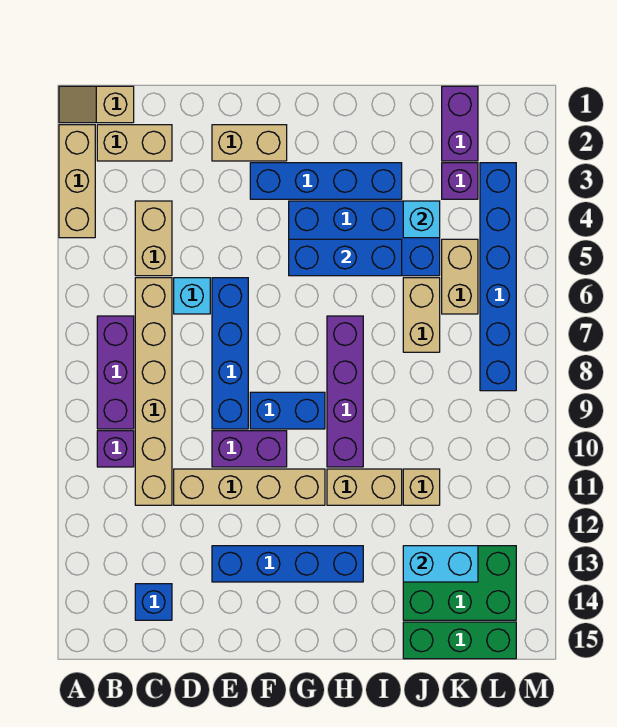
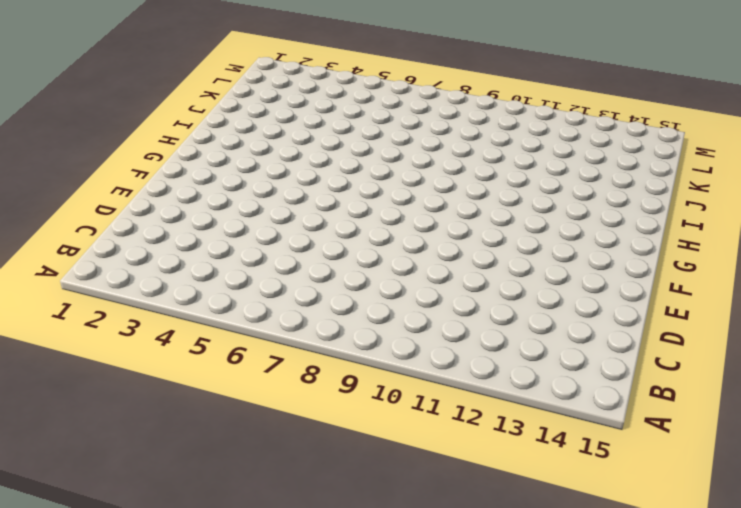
none -> tan 1x2 slope [59,86,134,123]
none -> tan 1x3 brick [59,125,95,238]
none -> tan 1x2 brick [97,125,172,161]
none -> purple 1x3 brick [97,316,134,429]

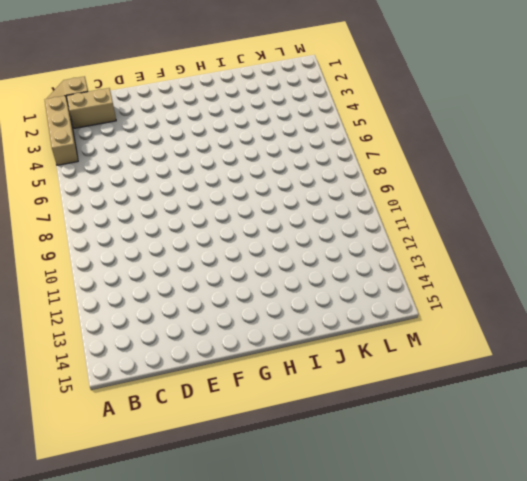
none -> purple 1x3 brick [97,316,134,429]
none -> purple 1x1 brick [97,431,134,467]
none -> tan 1x2 brick [135,201,172,276]
none -> tan 1x6 brick [135,278,172,505]

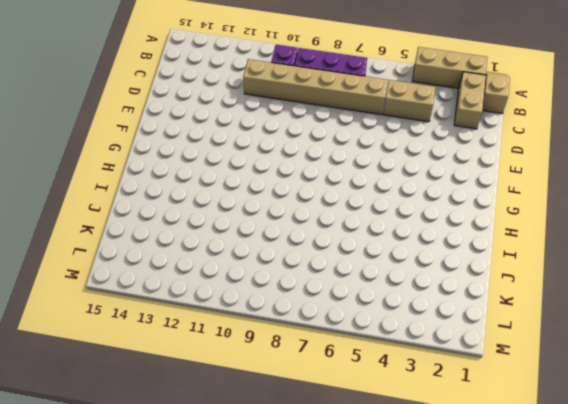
none -> blue 1x1 brick [135,584,172,620]
none -> cyan 1x1 brick [174,278,210,314]
none -> tan 1x4 brick [174,469,325,505]
none -> tan 1x2 brick [212,125,287,161]

